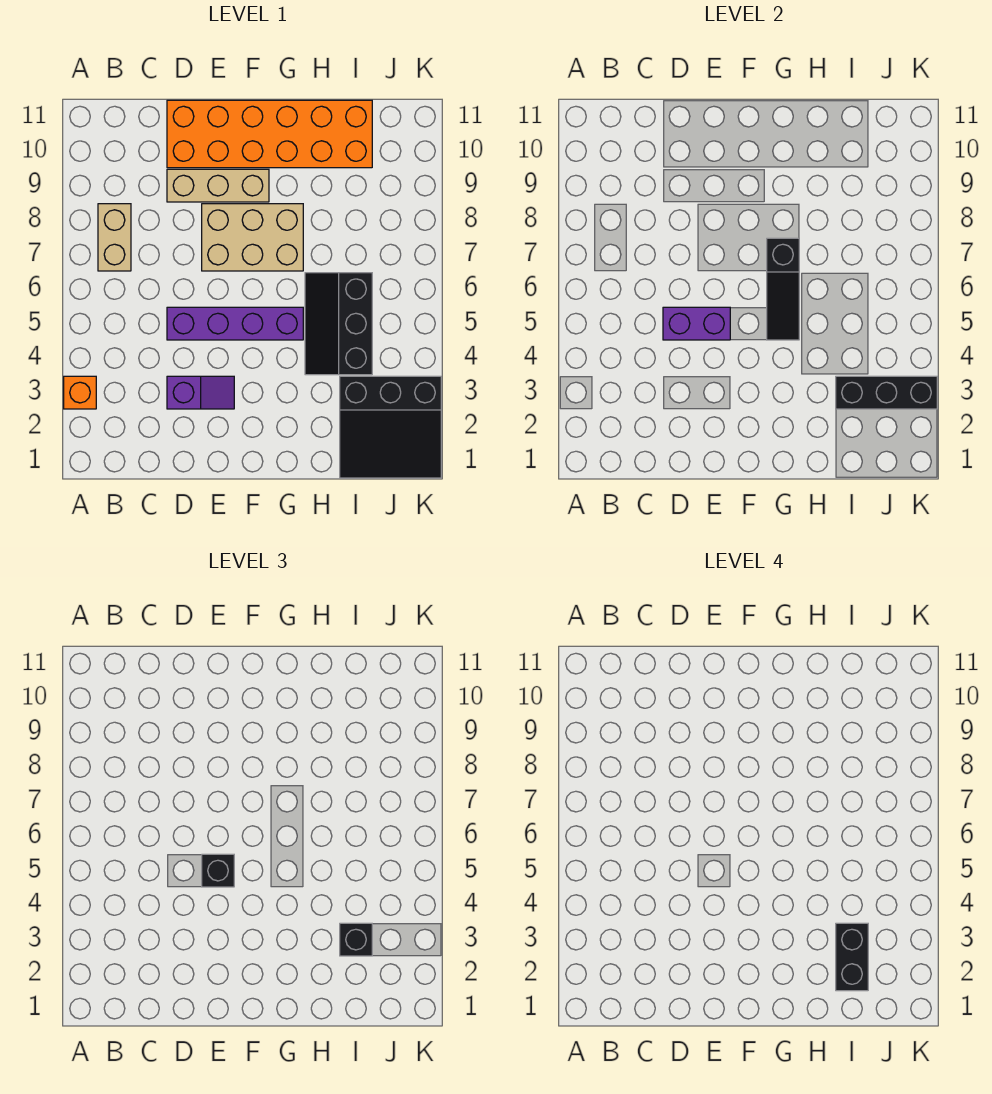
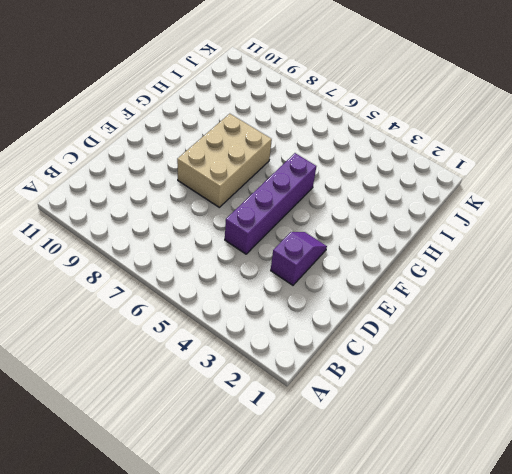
none -> orange 1x1 brick [64,376,96,409]
none -> tan 1x2 brick [98,204,131,271]
none -> tan 1x3 brick [167,169,269,202]

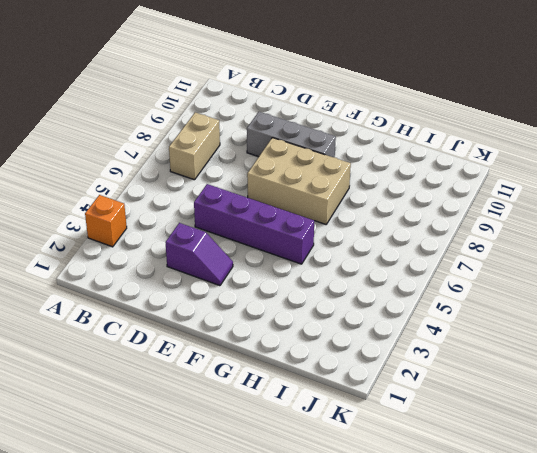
grey 1x3 brick [247,112,336,157] -> tan 1x3 brick [167,169,269,202]
none -> orange 2x6 brick [167,100,372,168]
none -> black 2x3 slope [305,273,372,375]
none -> black 3x3 slope [340,376,441,478]

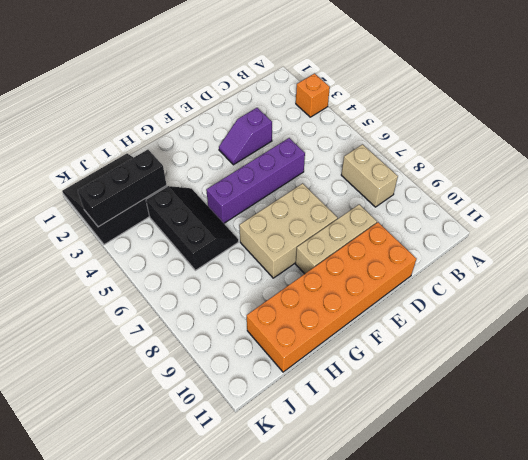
none -> purple 1x2 brick [663,307,730,340]
none -> black 1x3 slope [767,238,799,340]
none -> black 1x1 brick [202,854,234,887]

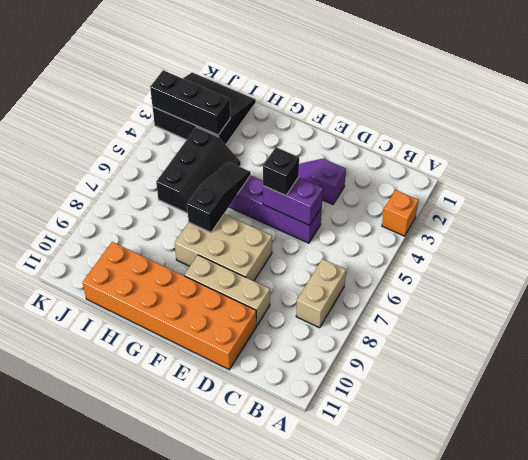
none -> black 1x1 brick [340,923,372,956]
none -> black 1x2 brick [836,923,868,991]

